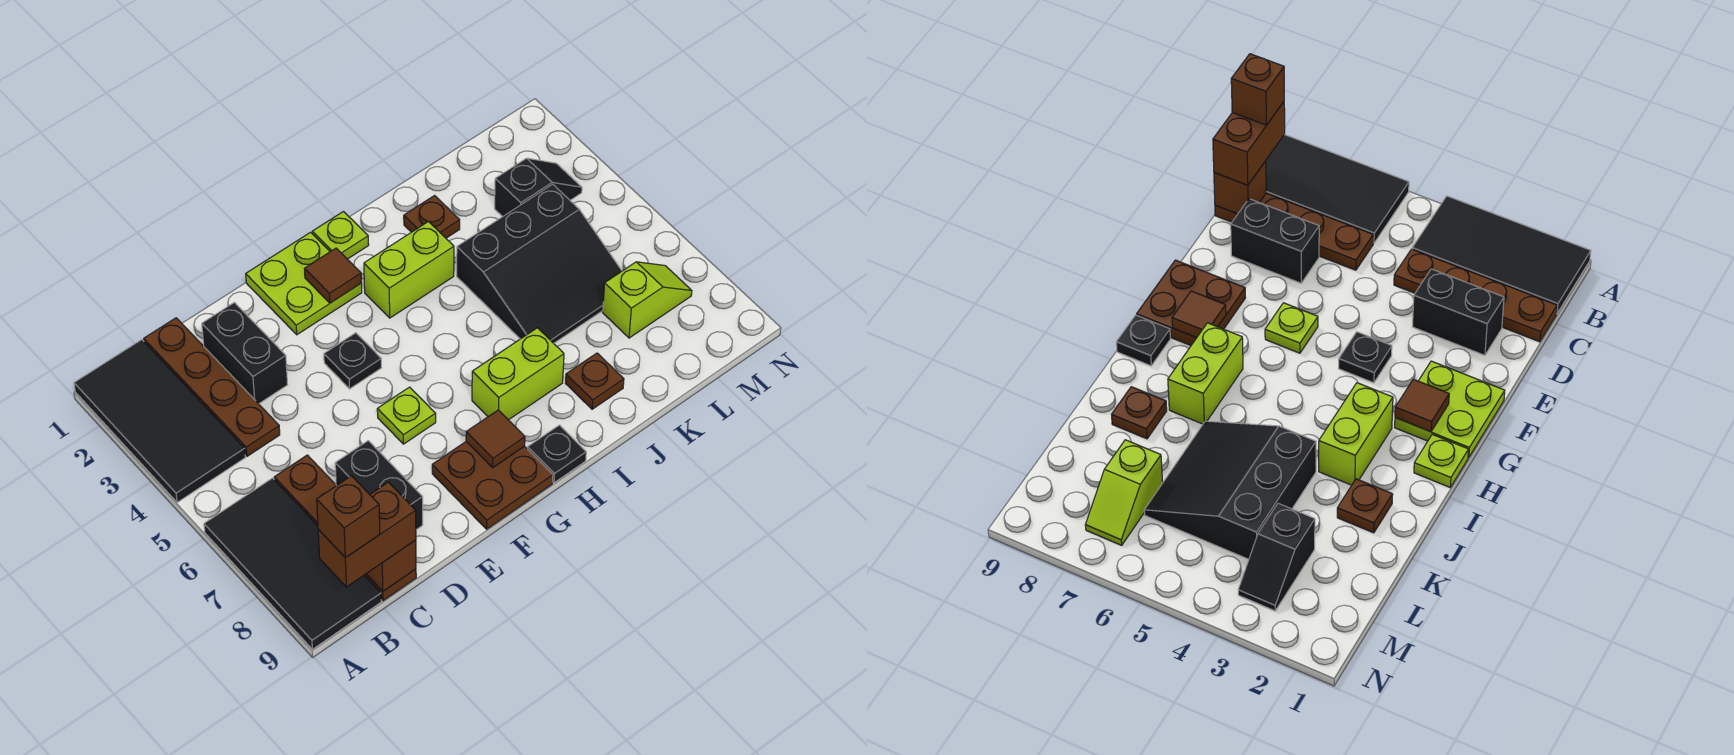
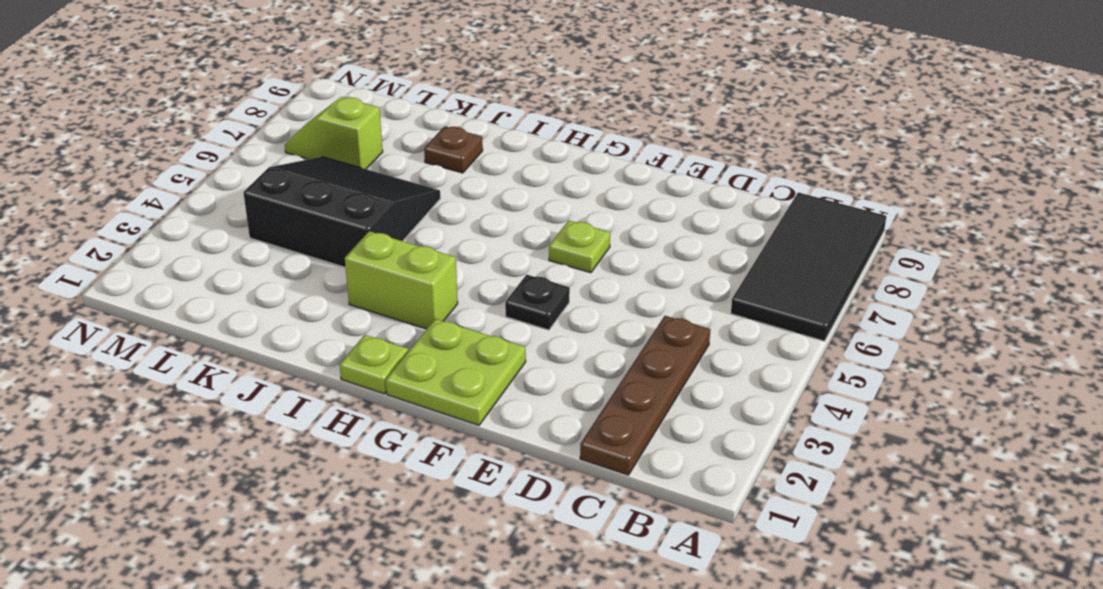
none -> black 2x4 tile [74,340,245,502]
none -> brown 1x4 plate [274,455,416,601]
none -> black 1x2 brick [202,303,288,404]

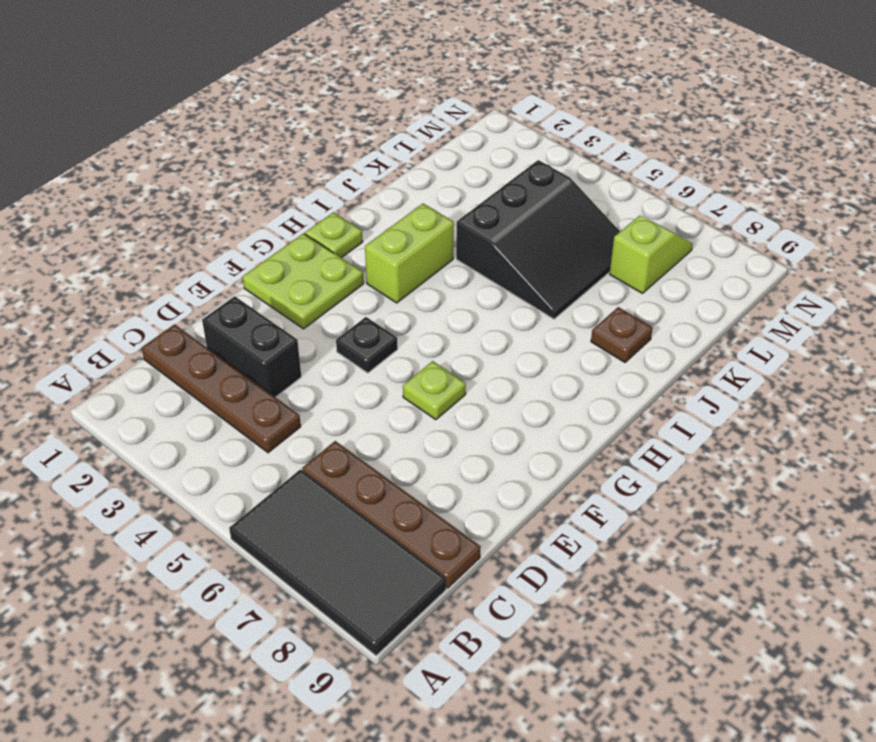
none -> black 2x4 tile [74,340,245,502]
none -> black 1x2 brick [335,441,423,530]
none -> brown 2x2 plate [432,442,553,529]

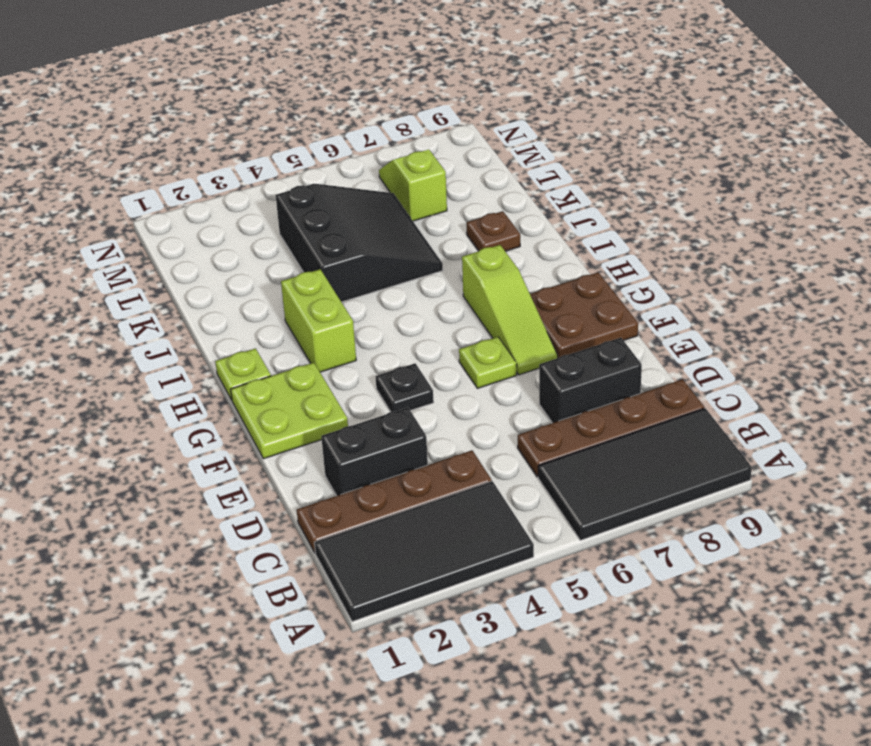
lime 1x3 slope [462,245,558,375] -> lime 1x2 brick [472,328,564,420]
none -> black 1x1 plate [528,425,586,483]
none -> brown 1x1 plate [404,196,460,238]
none -> black 1x2 slope [495,158,582,217]

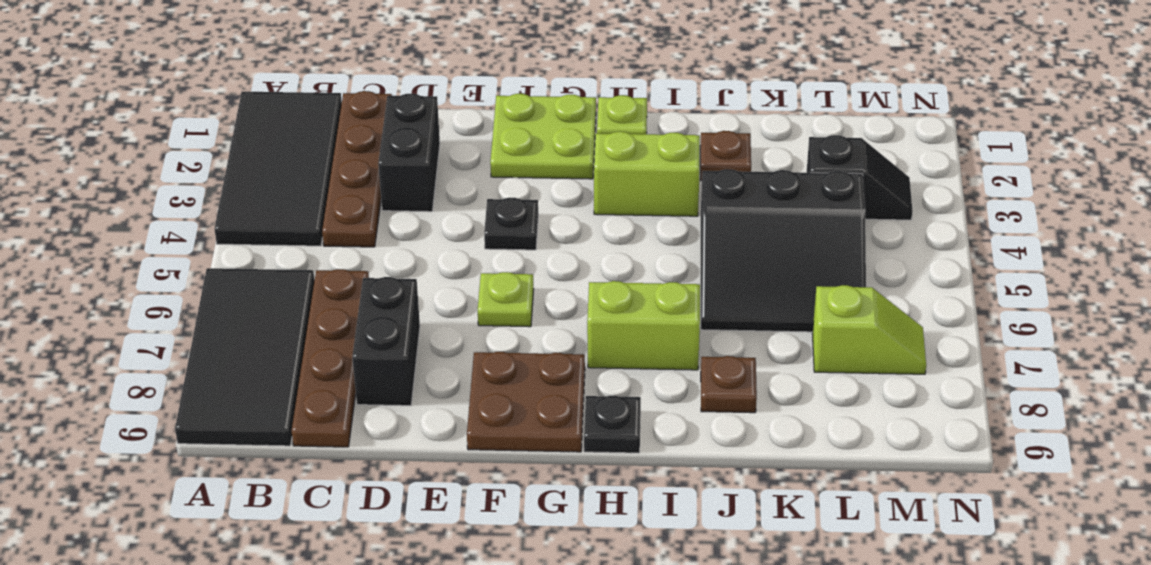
none -> brown 1x1 brick [366,540,416,591]
none -> brown 1x1 tile [305,248,361,303]
none -> brown 1x1 tile [466,410,525,468]

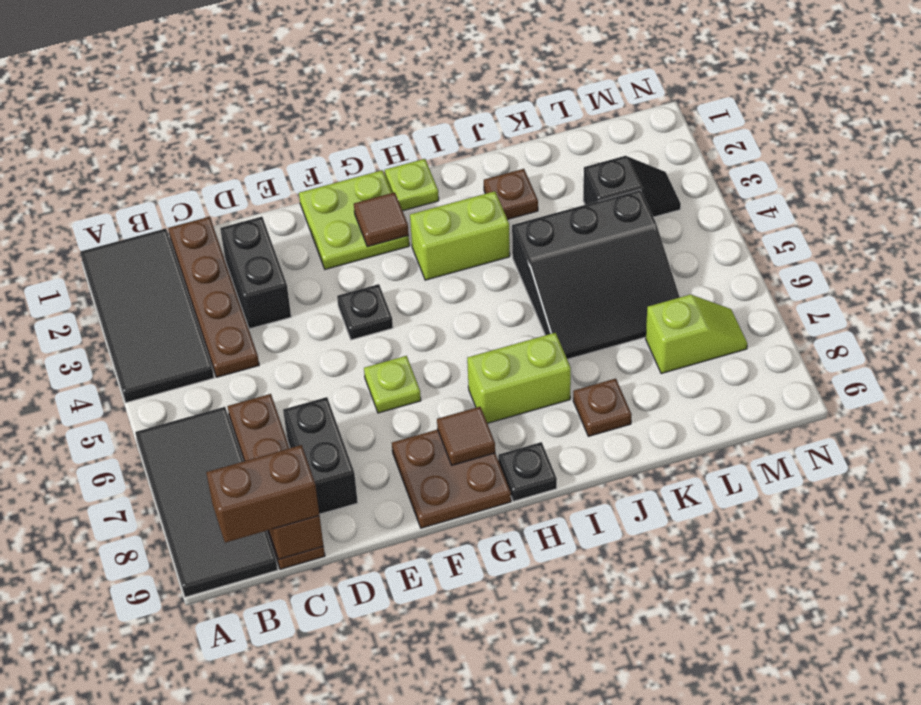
none -> brown 1x1 brick [317,476,380,558]

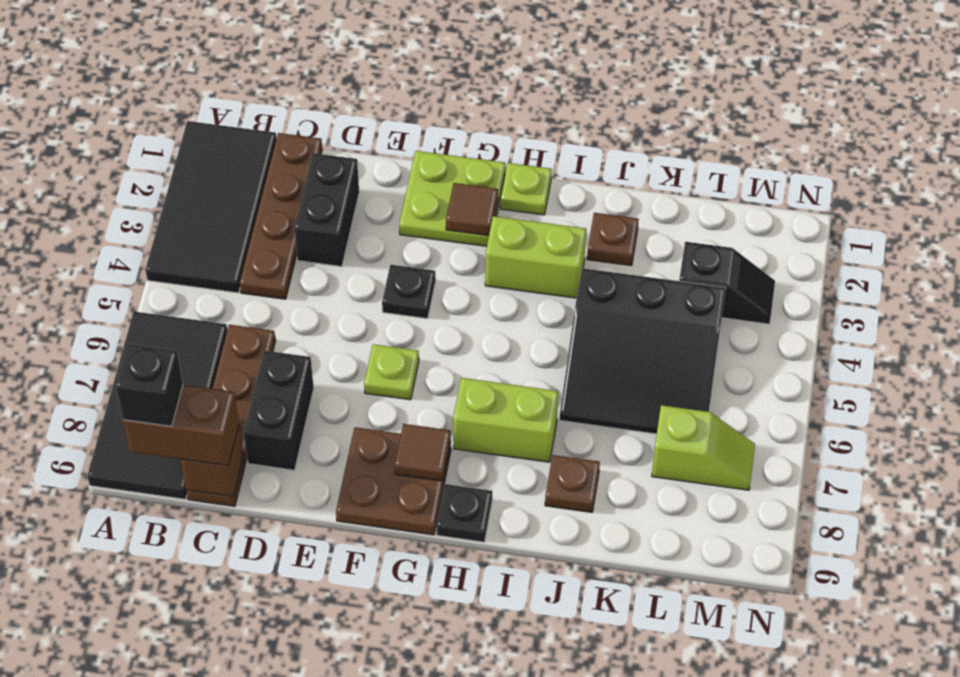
black 1x1 brick [115,344,183,426] -> brown 1x1 brick [317,476,380,558]

